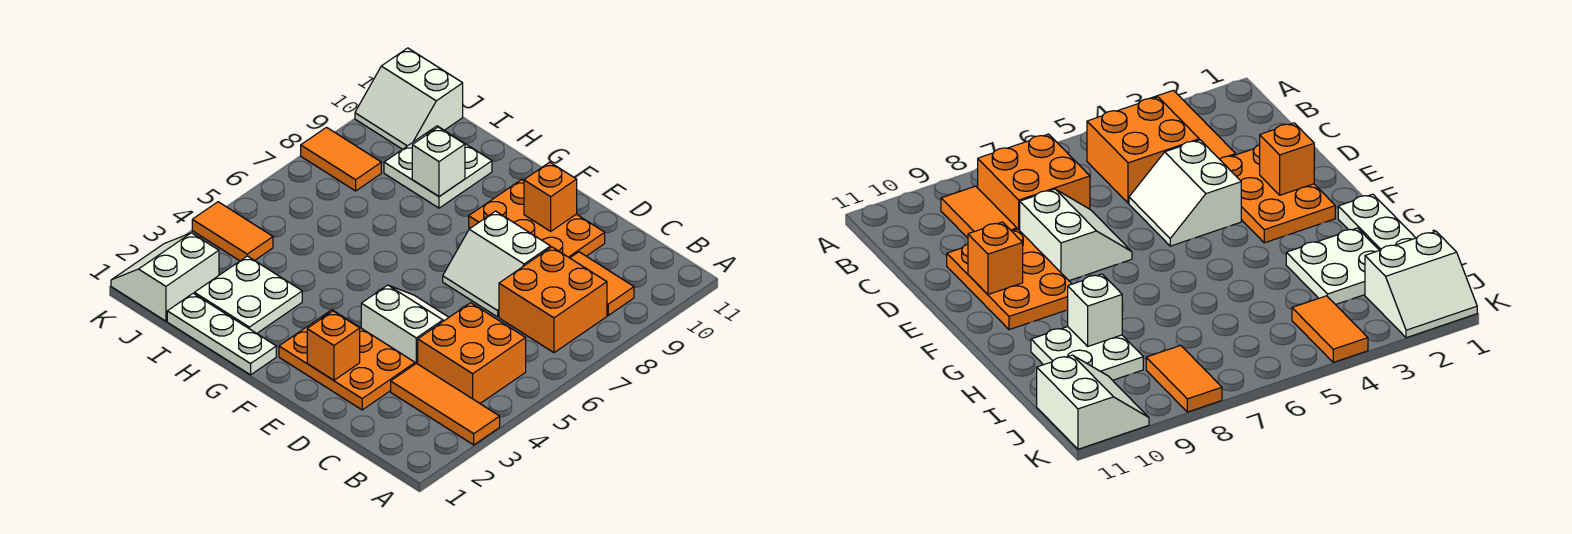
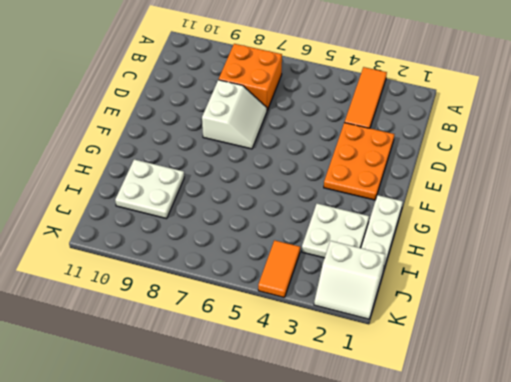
none -> orange 2x2 brick [418,303,526,403]
none -> orange 1x2 tile [570,252,634,315]
none -> white 2x2 slope [361,285,449,364]

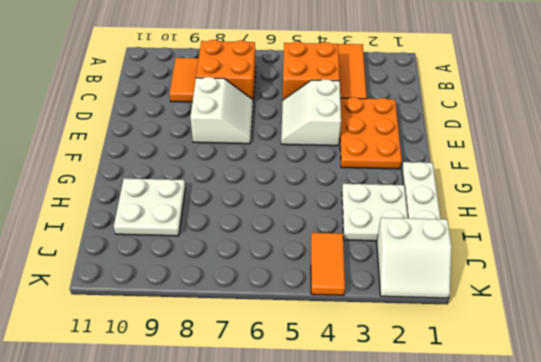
none -> orange 2x3 plate [469,179,605,258]
none -> orange 1x2 tile [301,127,381,191]
none -> white 2x2 slope [355,48,463,149]

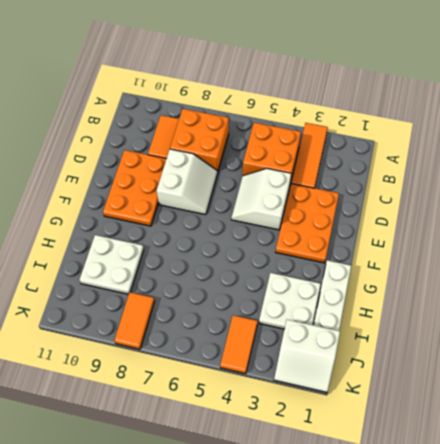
none -> white 2x2 slope [355,48,463,149]
none -> orange 1x1 brick [307,311,360,380]
none -> orange 1x1 brick [524,162,577,231]

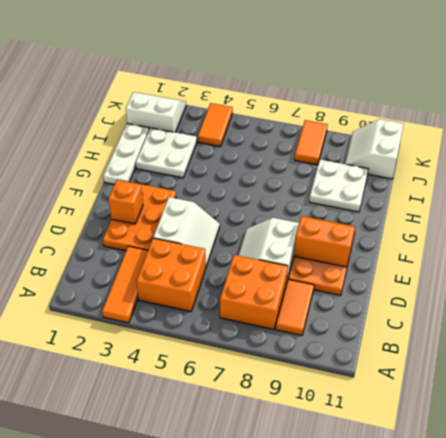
orange 1x2 brick [294,216,354,267] -> orange 1x1 brick [524,162,577,231]
none -> white 1x1 brick [412,127,465,197]

